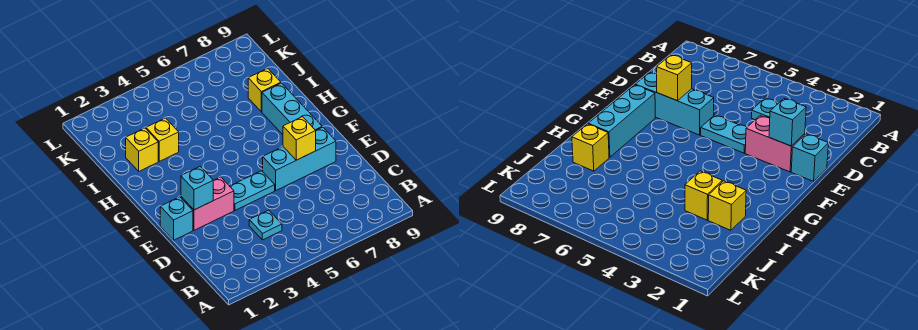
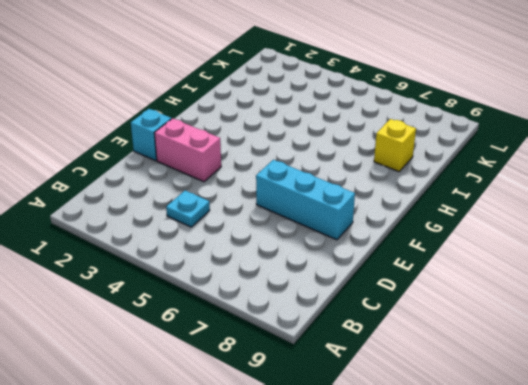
none -> cyan 1x2 plate [230,171,275,210]
none -> cyan 1x3 brick [262,83,322,135]

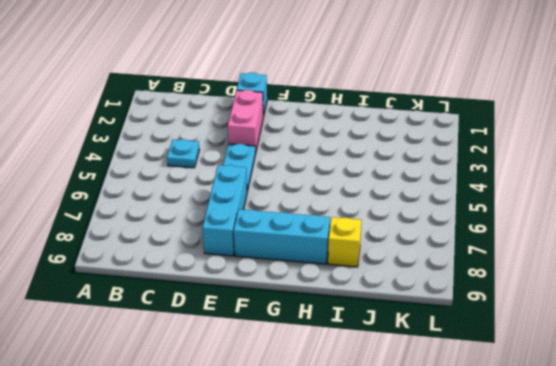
none -> yellow 1x1 brick [126,128,158,171]
none -> yellow 1x1 brick [146,118,179,161]

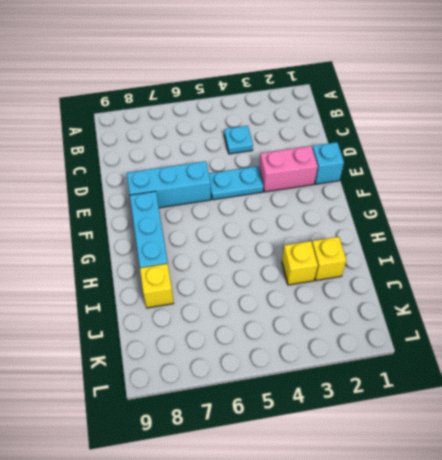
none -> cyan 1x1 brick [181,166,213,210]
none -> yellow 1x1 brick [283,117,316,160]

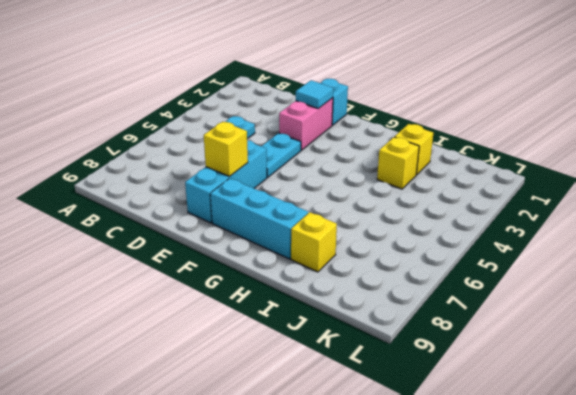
cyan 1x1 tile [296,80,333,108] -> cyan 1x1 brick [181,166,213,210]

